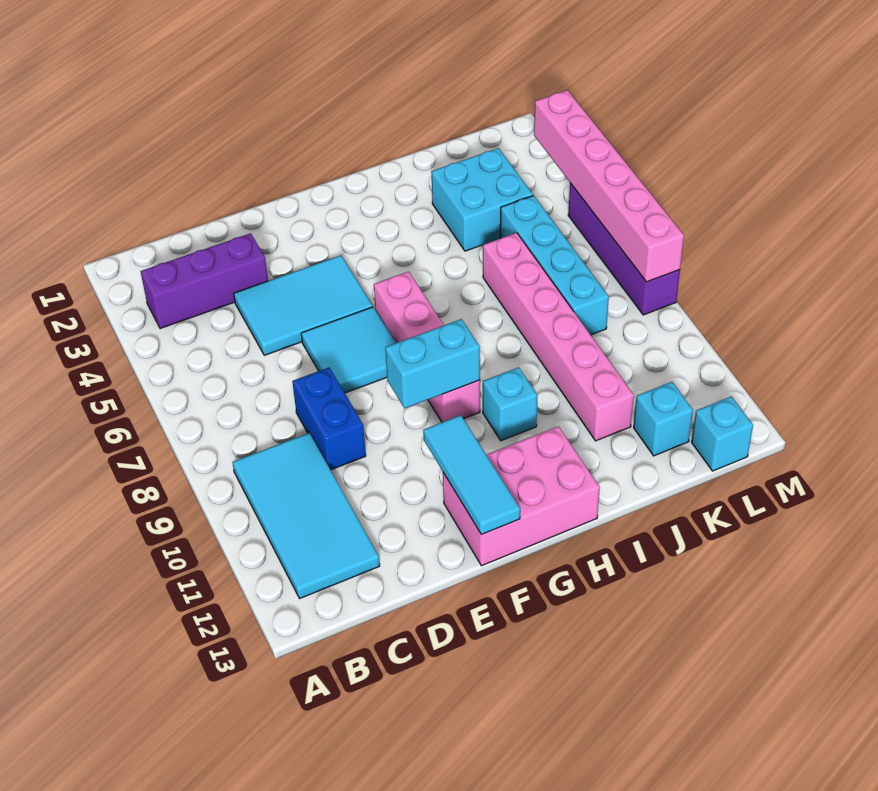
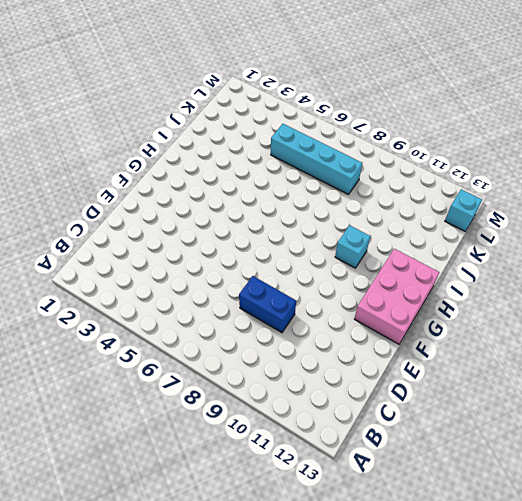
none -> purple 1x3 brick [140,233,268,329]
none -> cyan 2x4 tile [232,433,380,598]
none -> cyan 2x3 tile [234,255,373,355]

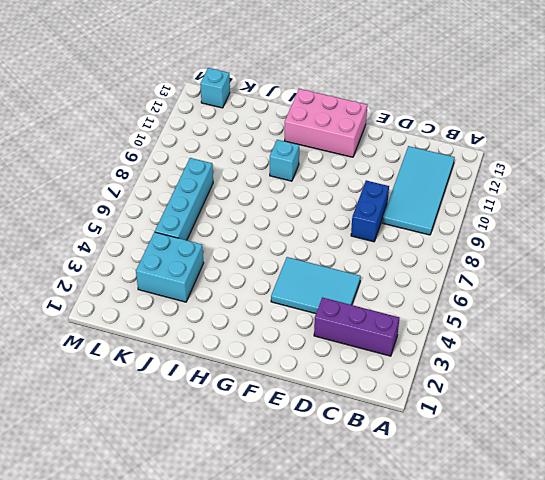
none -> cyan 2x2 tile [301,307,396,393]
none -> pink 1x4 brick [374,271,480,422]
none -> pink 1x6 brick [483,233,634,441]

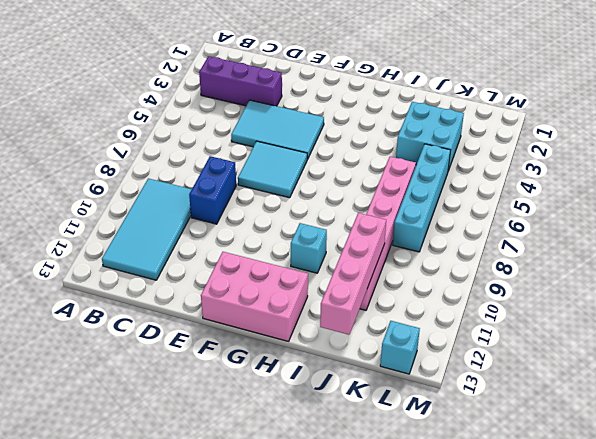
pink 1x4 brick [320,213,386,335] -> pink 1x4 brick moved to [374,271,480,422]
none -> cyan 1x1 brick [634,382,693,456]
none -> purple 1x4 brick [568,183,680,315]
none -> cyan 1x2 brick [385,319,480,408]

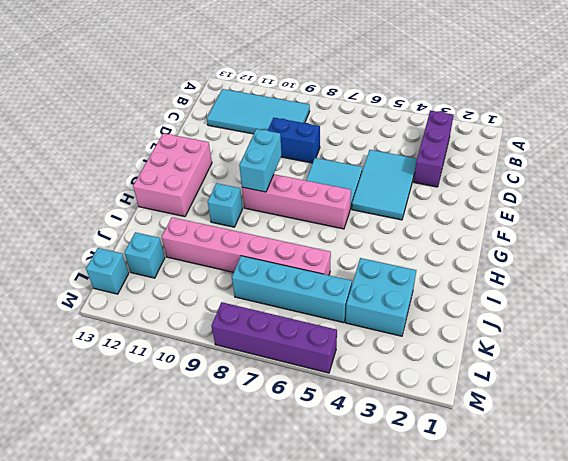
none -> cyan 1x3 tile [423,415,520,535]
none -> pink 1x6 brick [534,90,684,282]

